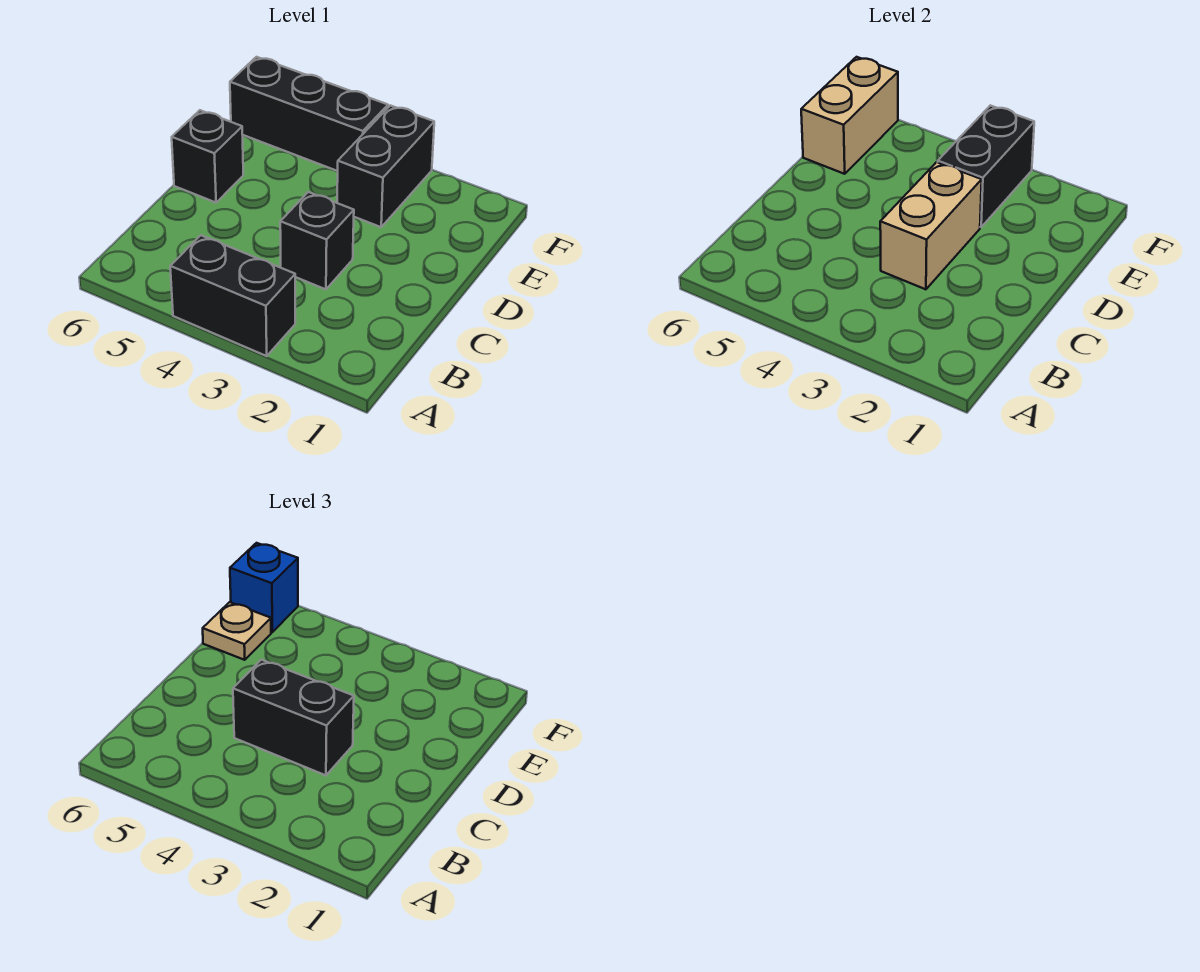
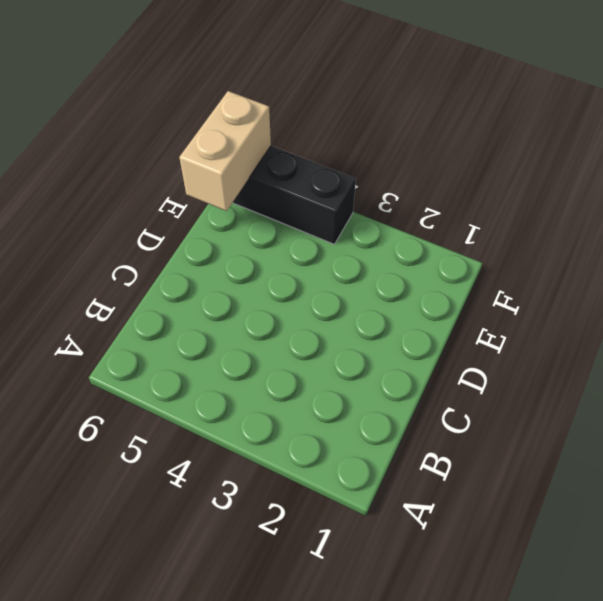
none -> black 1x2 brick [170,235,295,356]
none -> black 1x1 brick [280,192,354,289]

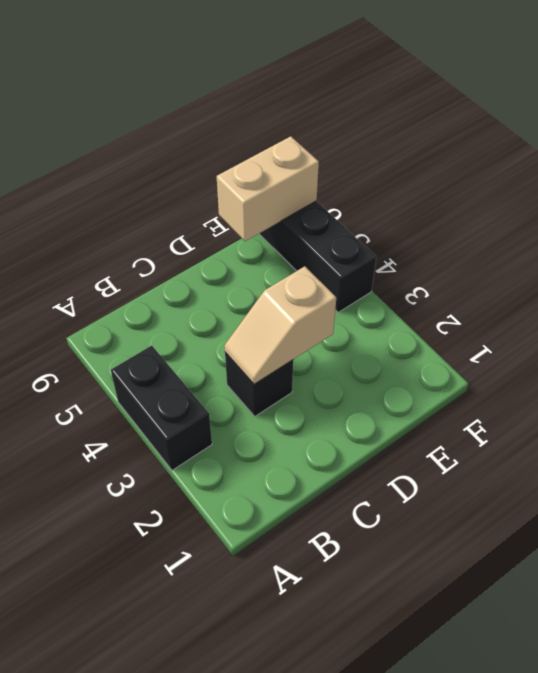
tan 1x2 slope [225,266,336,384] -> tan 1x2 brick [880,162,982,289]
none -> black 1x1 brick [172,110,243,203]
none -> black 1x2 brick [337,105,434,227]

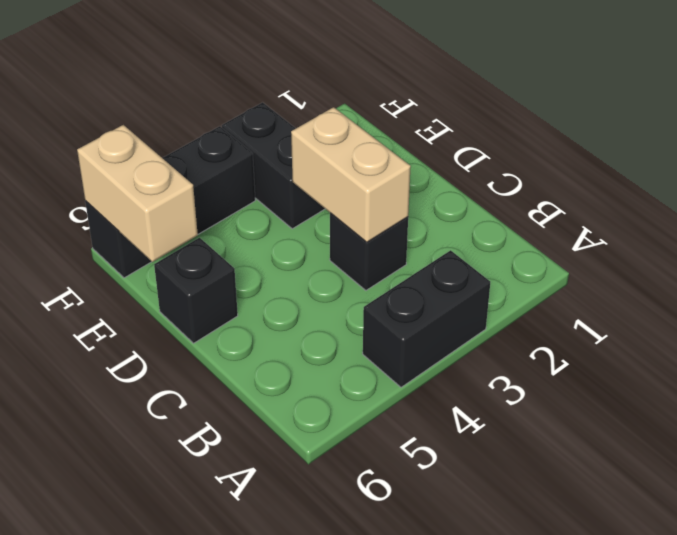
none -> black 1x2 brick [938,105,1034,227]
none -> black 1x2 brick [233,660,354,775]

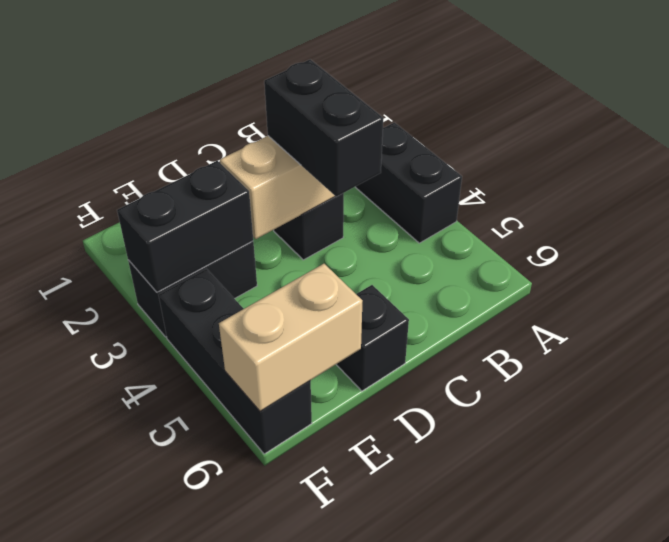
none -> tan 1x1 plate [203,602,271,660]
none -> blue 1x1 brick [230,543,298,632]

